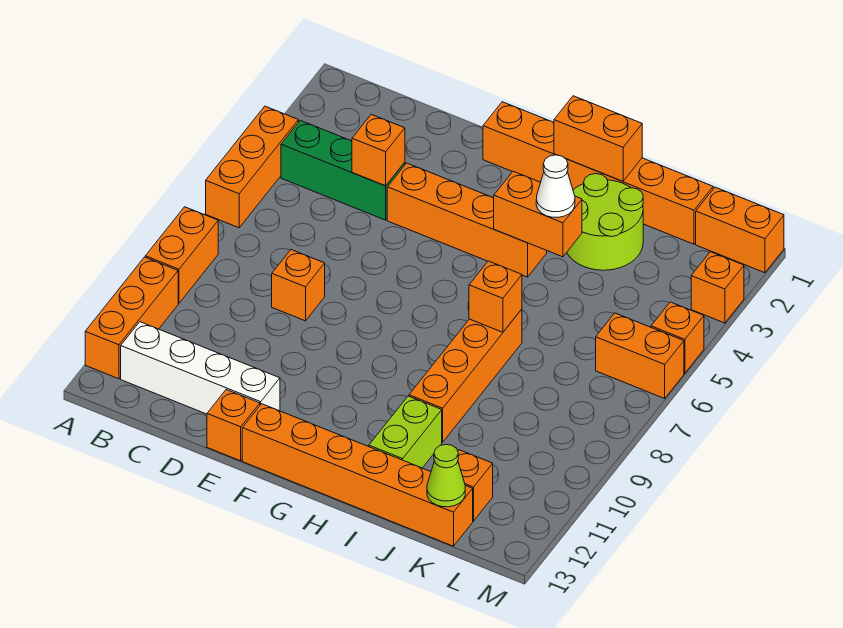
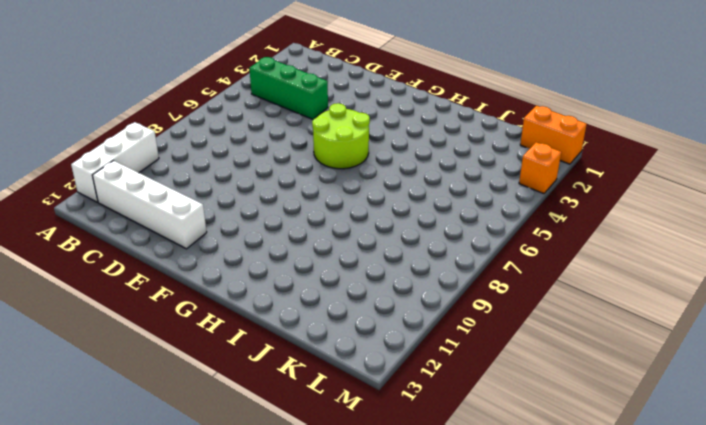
white 1x3 brick [71,122,159,202] -> orange 1x3 brick [85,257,178,379]
lime 2x2 round brick [312,103,370,169] -> lime 2x2 round brick moved to [567,174,643,270]
none -> orange 1x3 brick [206,106,298,228]
none -> orange 1x2 brick [145,207,218,303]
none -> orange 1x1 brick [272,250,325,321]

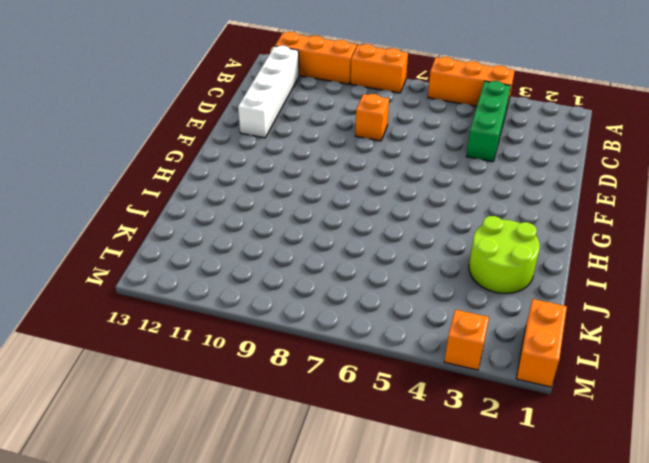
none -> orange 1x4 brick [387,163,547,277]
none -> orange 1x1 brick [207,390,260,461]
none -> orange 1x6 brick [483,102,713,244]

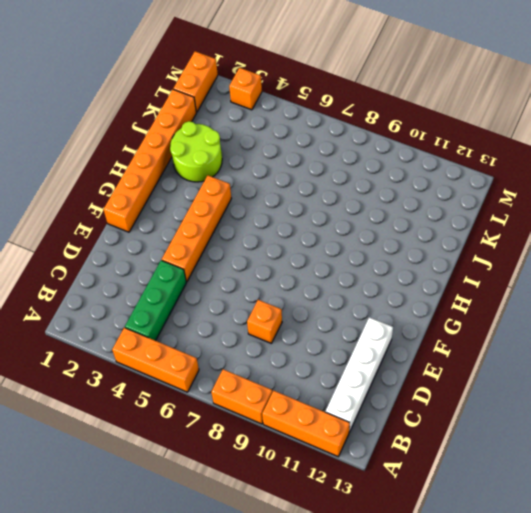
none -> orange 1x1 brick [207,390,260,461]
none -> orange 1x6 brick [242,404,473,546]
none -> orange 1x4 brick [409,309,522,442]

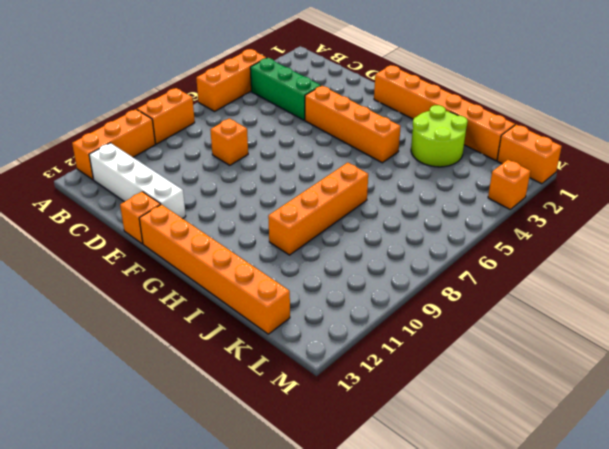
none -> lime 1x2 brick [369,396,442,468]
none -> orange 1x1 brick [458,450,493,521]
none -> orange 1x2 brick [596,313,684,398]

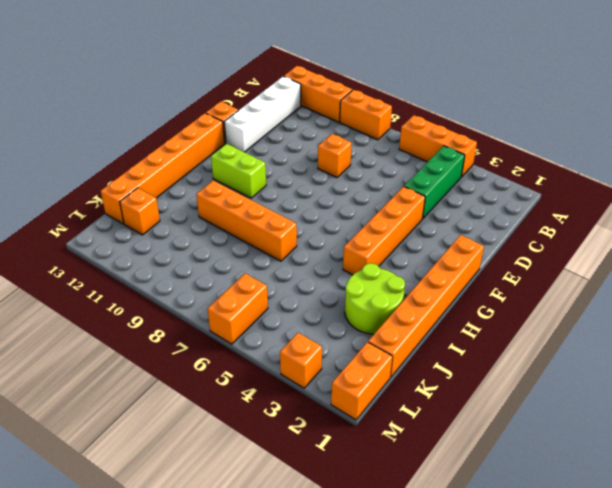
lime 1x2 brick [211,144,266,198] -> lime 1x2 brick moved to [369,396,442,468]
none -> orange 1x1 brick [651,302,704,373]
none -> orange 1x1 brick [352,114,405,186]
none -> orange 1x2 brick [554,96,642,181]

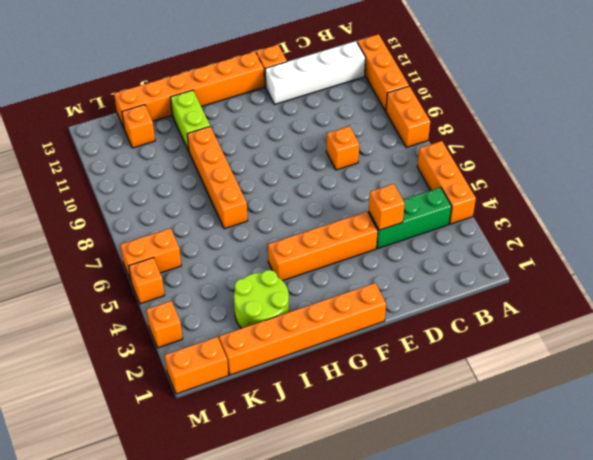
none -> orange 1x2 brick [554,96,642,181]
none -> orange 1x2 brick [494,171,582,257]
none -> orange 1x1 brick [469,261,522,332]

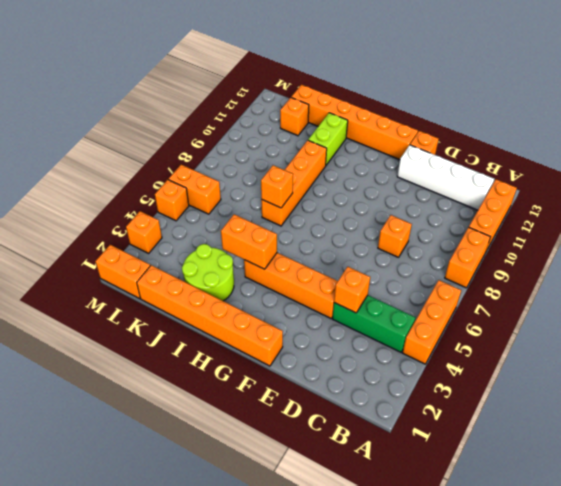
none -> orange 1x2 brick [554,96,642,181]
none -> lime 1x1 cone [427,444,465,507]
none -> white 1x1 cone [536,155,575,218]

